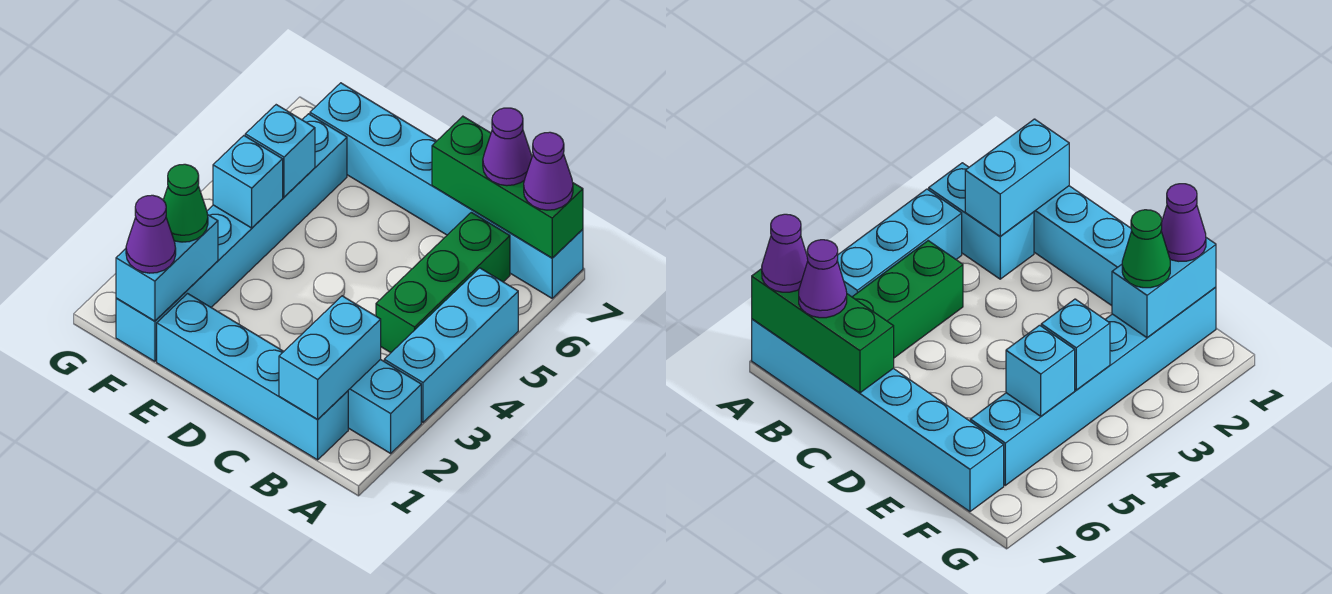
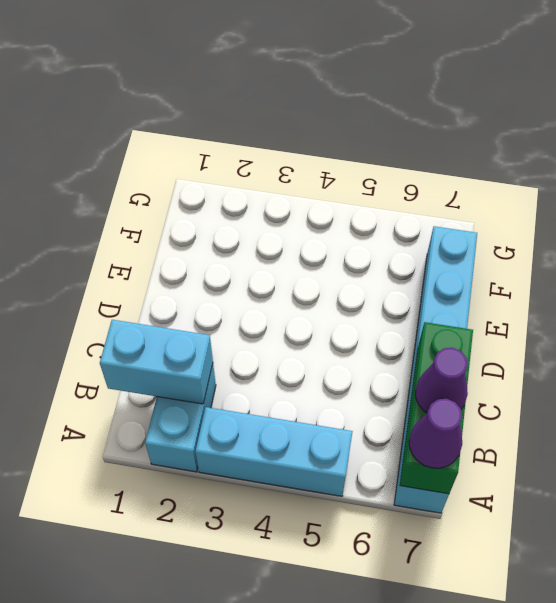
none -> cyan 1x4 brick [157,294,348,460]
none -> green 1x3 brick [376,212,510,353]
none -> cyan 1x6 brick [116,114,347,361]

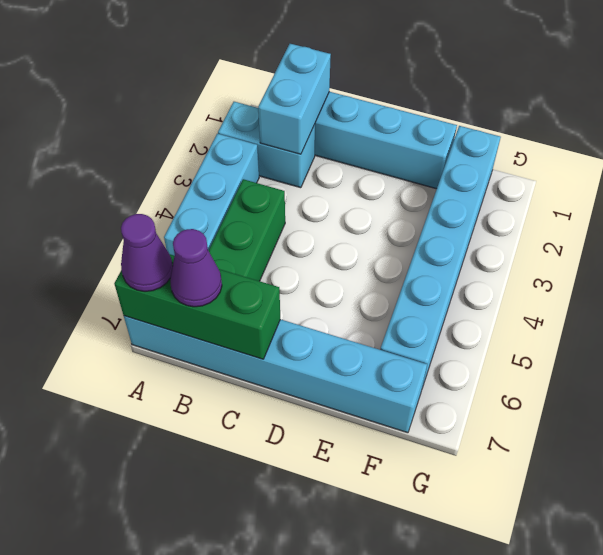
none -> cyan 1x2 brick [116,214,218,321]
none -> cyan 1x1 brick [213,136,283,228]
none -> cyan 1x1 brick [245,105,315,197]

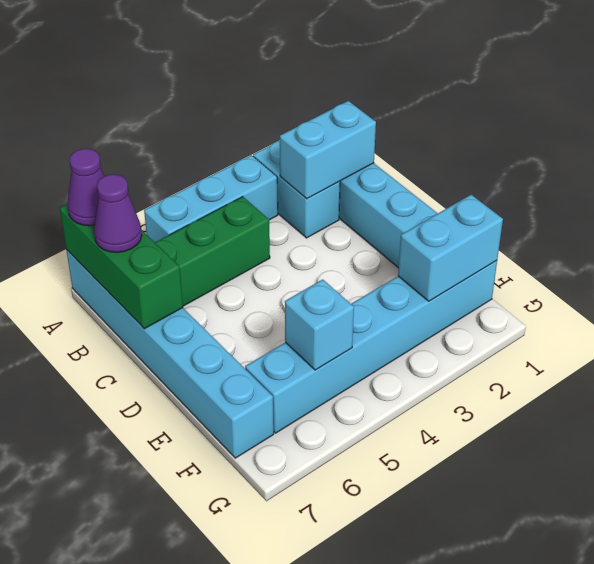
none -> cyan 1x1 brick [213,136,283,228]
none -> purple 1x1 cone [126,195,176,273]
none -> green 1x1 cone [163,164,208,242]

